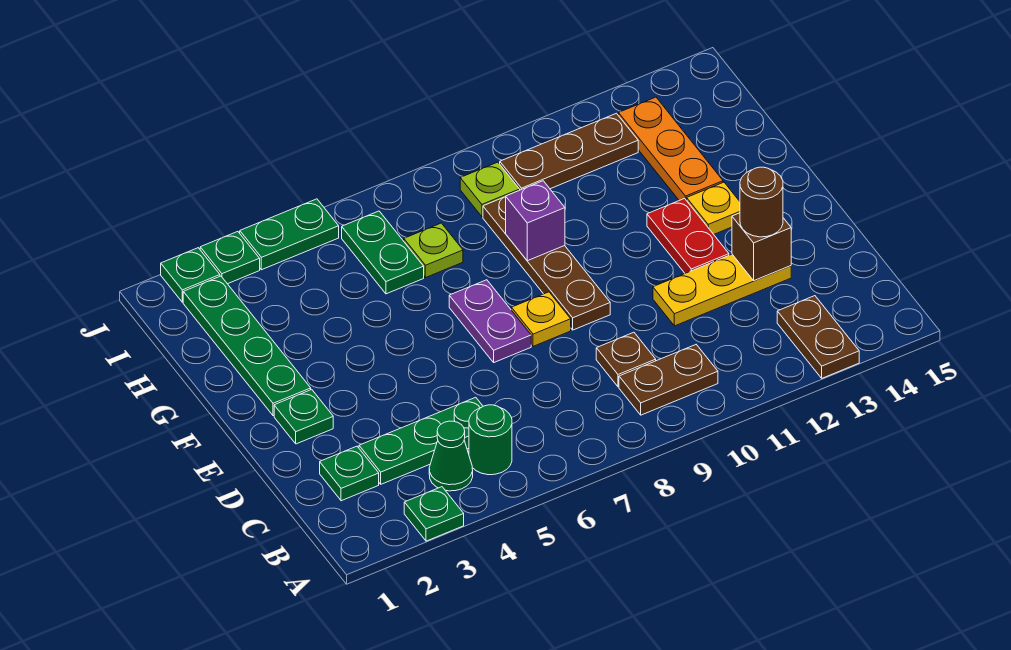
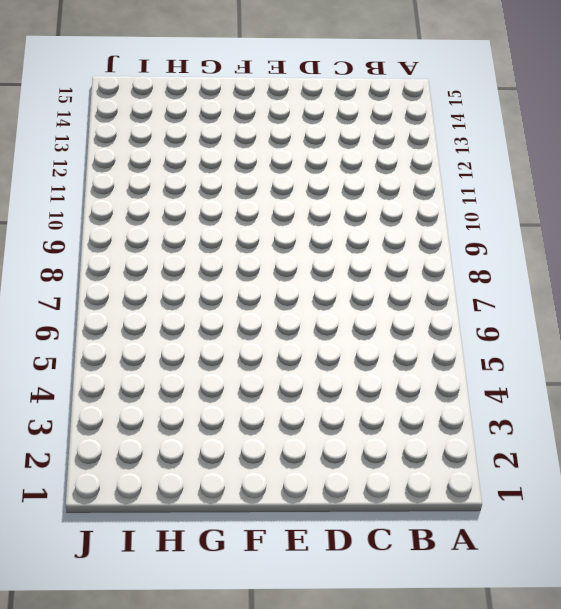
none -> green 1x1 plate [404,487,464,541]
none -> brown 1x2 plate [777,296,859,378]
none -> green 1x1 cone [429,421,473,491]

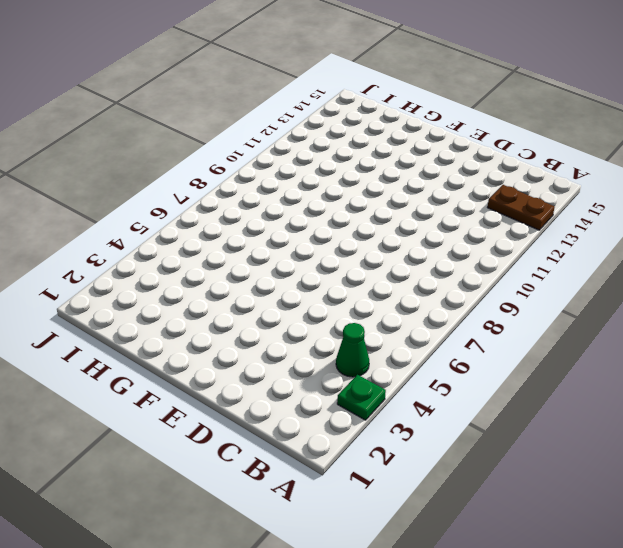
none -> green 1x1 round brick [469,405,512,475]
none -> brown 1x2 plate [619,345,718,415]
none -> green 1x1 plate [320,446,379,501]

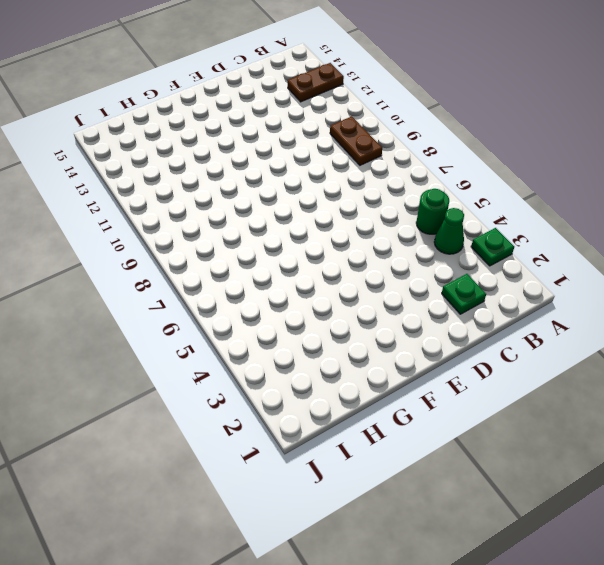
none -> green 1x3 plate [359,397,483,484]
none -> brown 1x1 plate [596,332,656,387]
none -> yellow 1x3 plate [653,254,791,326]

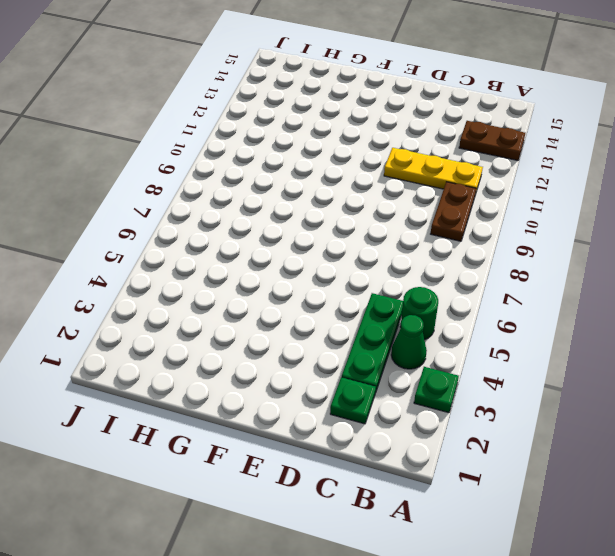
yellow 1x3 plate [384,148,483,195] -> yellow 1x3 plate turned to [653,254,791,326]
none -> brown 1x1 plate [596,332,656,387]
none -> green 1x1 plate [274,389,333,444]
none -> purple 1x2 plate [449,280,531,362]

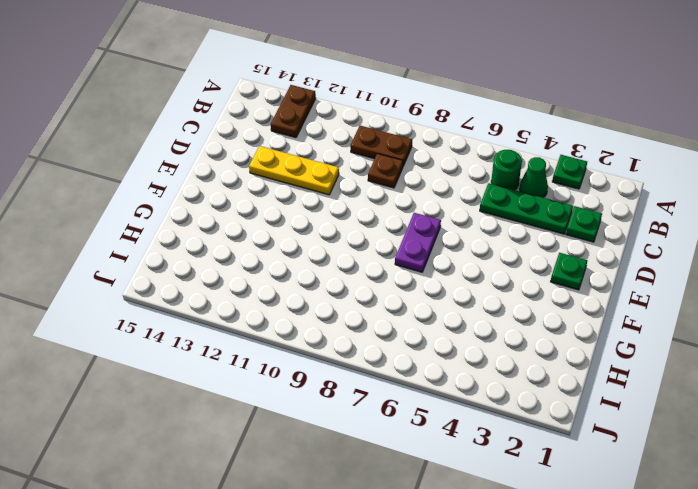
none -> yellow 1x1 plate [511,292,571,346]
none -> brown 1x4 plate [483,197,610,330]
none -> red 1x2 plate [647,199,729,273]

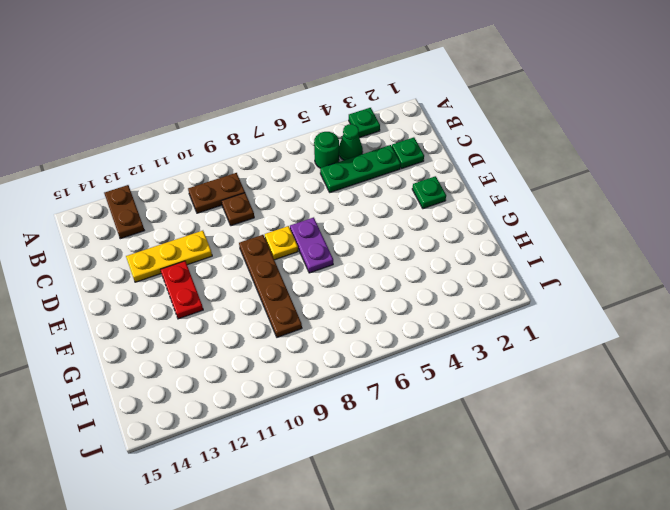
none -> green 1x4 plate [183,276,311,416]
none -> yellow 1x1 plate [687,182,740,234]
none -> orange 1x3 plate [618,97,723,201]

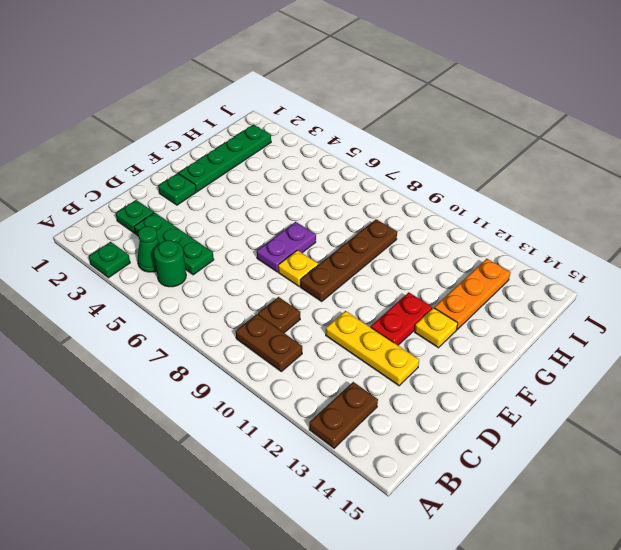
none -> green 1x2 plate [342,211,424,294]
none -> lime 1x1 plate [404,223,463,278]
none -> lime 1x1 plate [460,162,520,217]

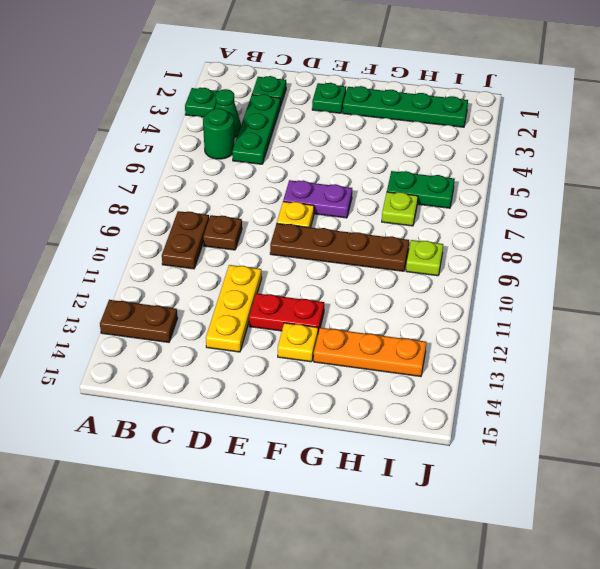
none -> brown 1x3 plate [500,113,638,190]
none -> green 1x1 plate [161,248,220,302]
none -> green 1x1 plate [200,232,260,284]

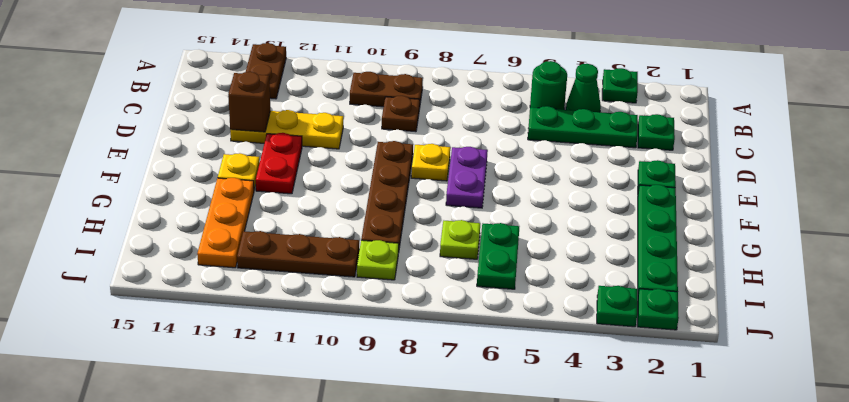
none -> green 1x2 plate [240,199,339,270]
none -> purple 1x1 brick [506,181,565,261]
none -> brown 1x1 round brick [740,167,783,237]

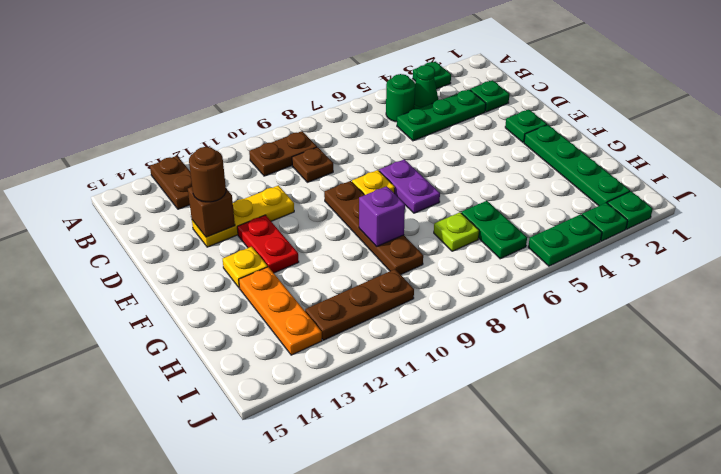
none -> lime 1x1 plate [460,162,520,217]

